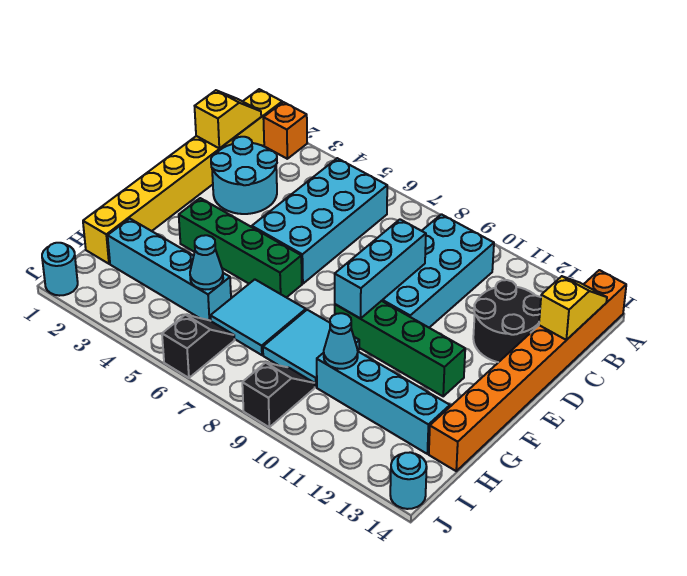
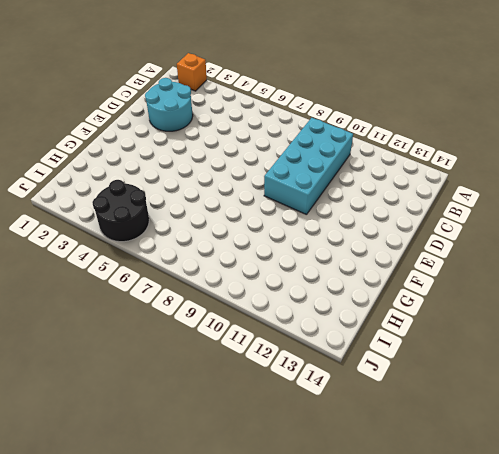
black 2x2 round brick [92,180,149,242] -> black 2x2 round brick moved to [473,280,541,362]
none -> yellow 1x8 brick [83,89,282,264]
none -> orange 1x8 brick [429,270,626,471]
none -> cyan 2x4 brick [252,158,387,284]

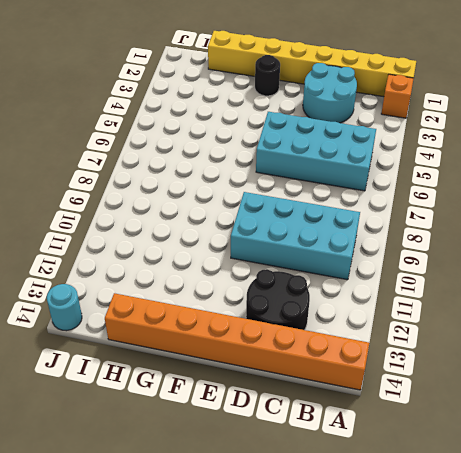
black 1x1 round brick [255,55,280,96] -> none
none -> green 1x4 brick [179,198,302,298]
none -> green 1x4 brick [335,301,465,396]
none -> cyan 2x2 tile [210,279,306,355]

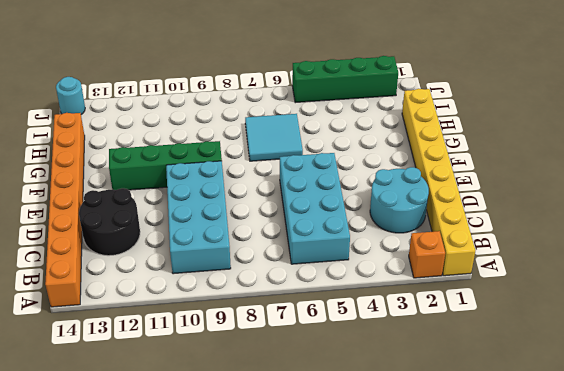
green 1x4 brick [292,56,398,103] -> green 1x4 brick moved to [179,198,302,298]
none -> cyan 2x2 tile [263,310,359,387]
none -> cyan 1x4 brick [108,219,231,321]
none -> cyan 1x4 brick [317,352,450,454]

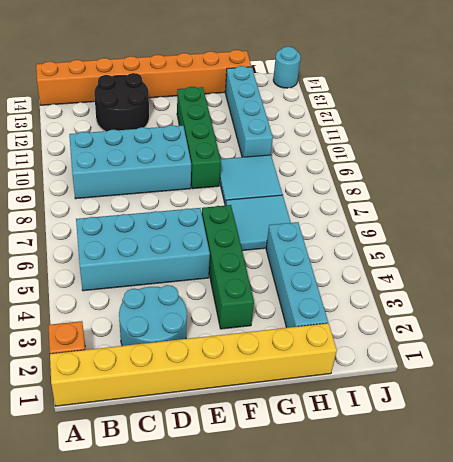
none -> black 1x2 slope [162,315,235,378]
none -> black 1x2 slope [242,363,315,427]
none -> cyan 1x1 round brick [42,243,78,296]

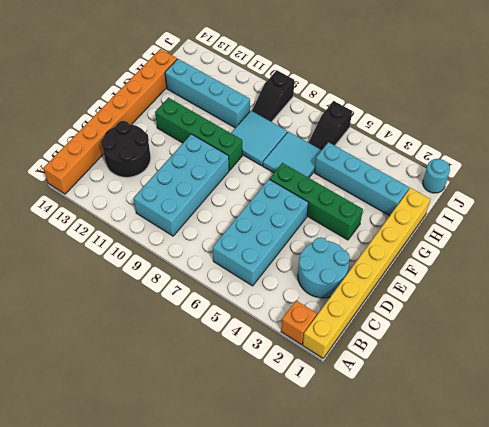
none -> cyan 1x1 round brick [390,452,427,509]
none -> yellow 1x2 slope [195,90,261,149]
none -> yellow 1x2 slope [539,276,607,340]

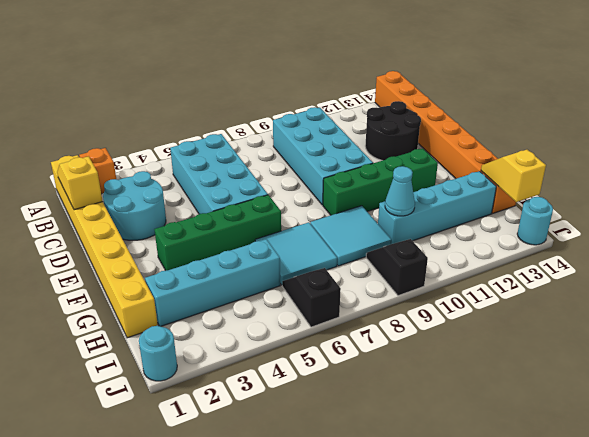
yellow 1x2 slope [481,150,546,202] -> yellow 1x2 slope moved to [539,276,607,340]
none -> cyan 1x3 brick [335,219,426,319]
none -> cyan 1x1 cone [190,235,223,290]

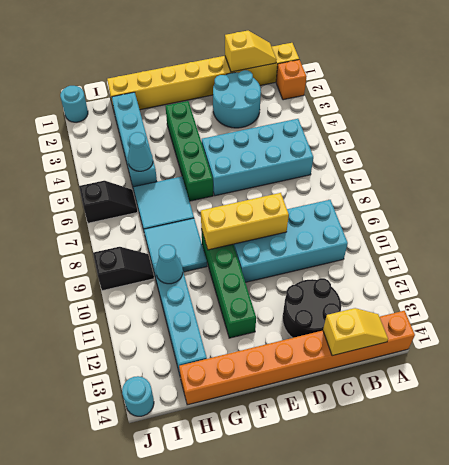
yellow 1x3 brick [201,193,289,250] -> cyan 1x3 brick [335,219,426,319]

